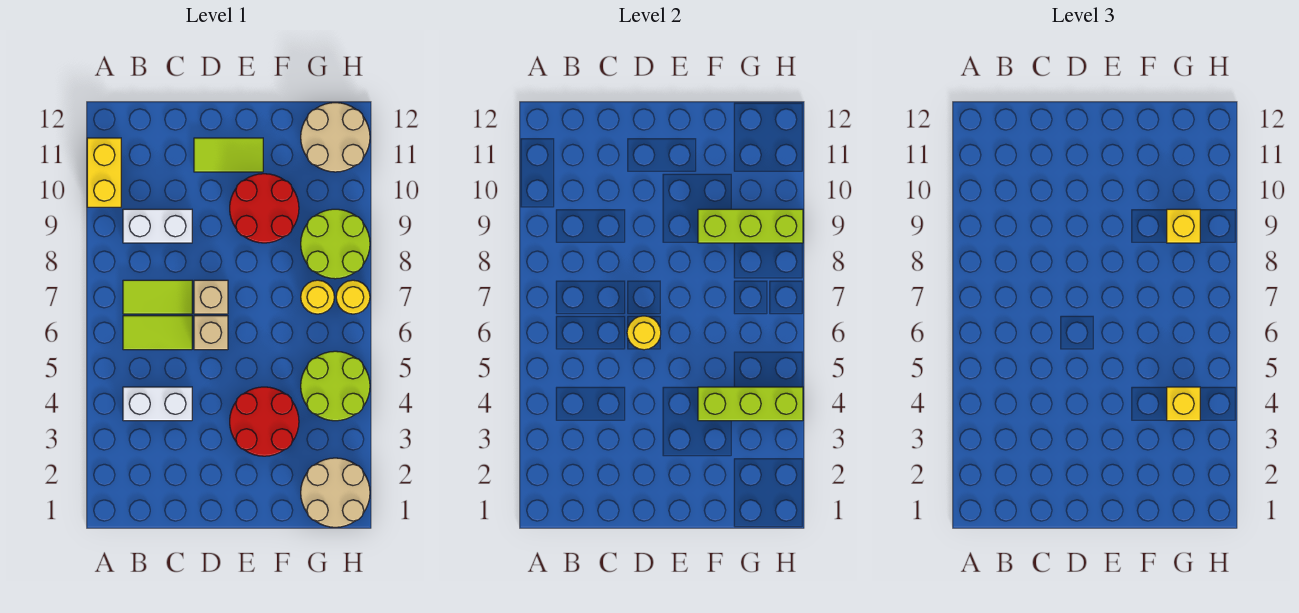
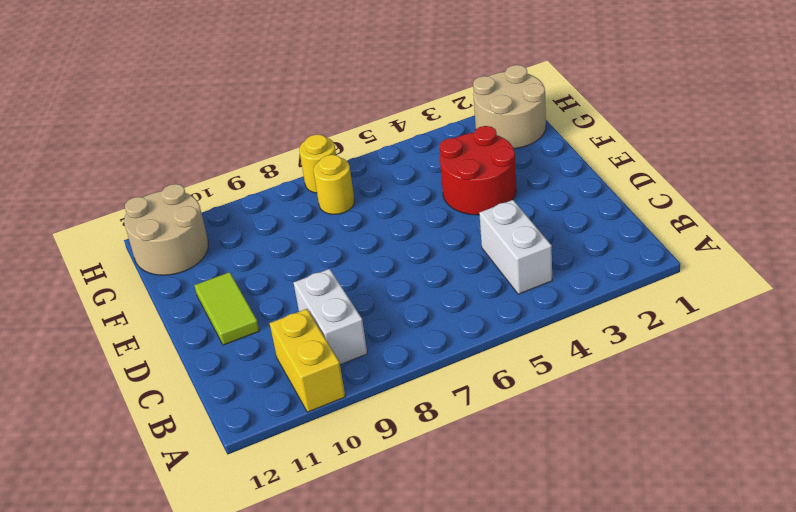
yellow 1x2 brick [270,309,345,412] -> yellow 1x2 brick turned to [87,138,121,207]
none -> lime 1x2 tile [123,316,192,350]
none -> lime 1x2 tile [123,280,192,314]
none -> tan 1x1 brick [194,316,228,350]

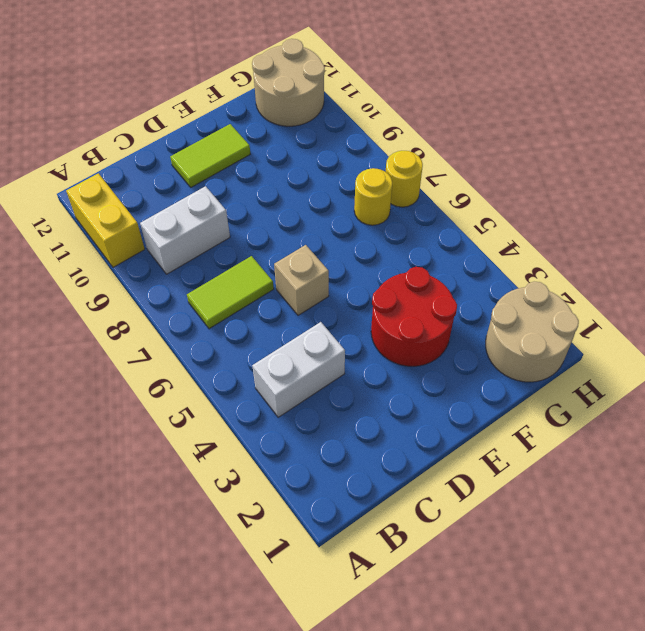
none -> lime 1x2 tile [123,316,192,350]
none -> tan 1x1 brick [194,280,228,314]
none -> red 2x2 round brick [230,174,299,243]

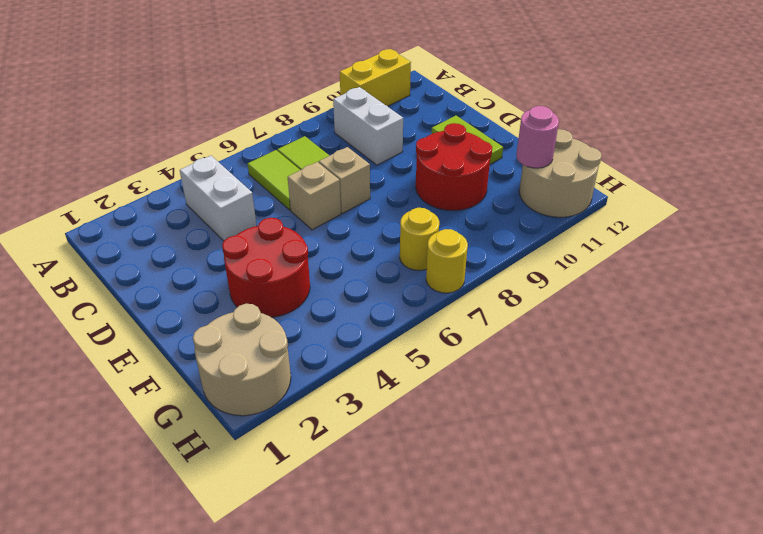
pink 1x1 round brick [516,106,559,168] -> none
none -> lime 2x2 round brick [301,351,370,421]
none -> lime 2x2 round brick [301,209,370,279]
none -> yellow 1x1 round brick [627,316,661,350]

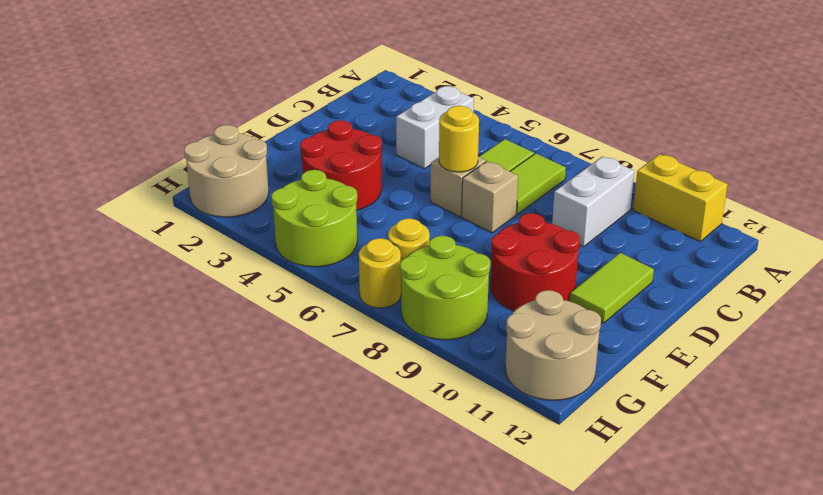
none -> lime 1x3 brick [698,387,803,421]
none -> lime 1x3 brick [698,209,803,243]
none -> yellow 1x1 brick [1167,387,1200,421]

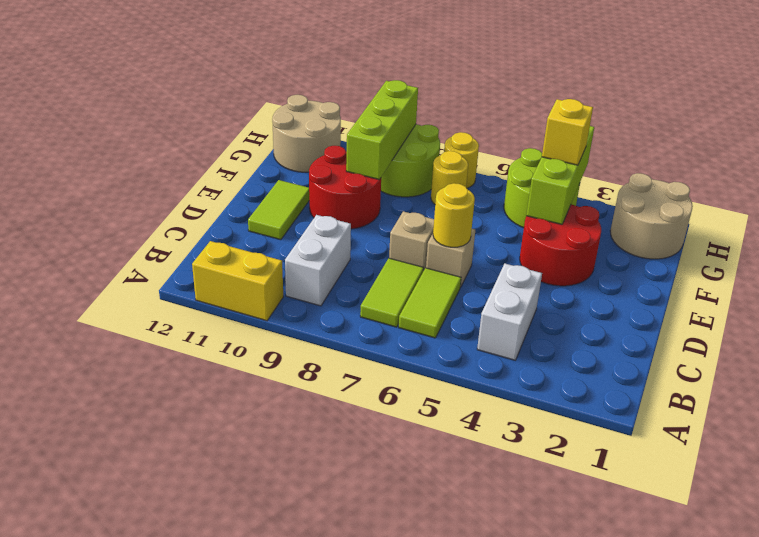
none -> yellow 1x1 brick [1167,209,1200,243]

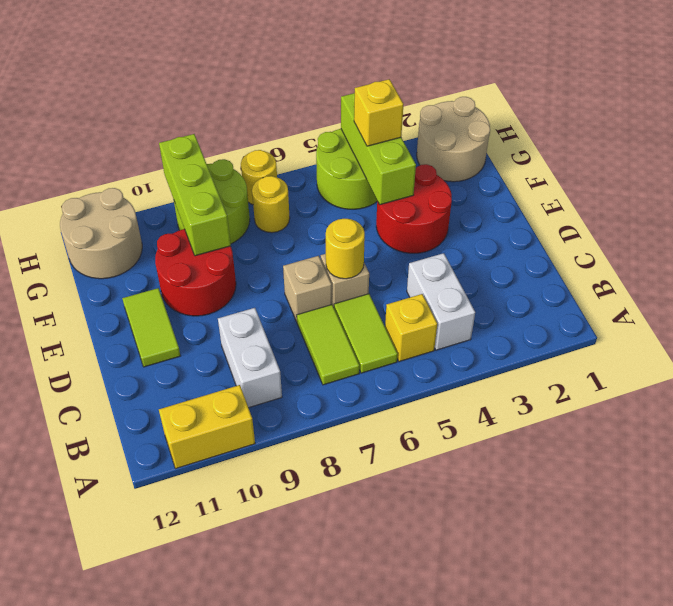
yellow 1x1 brick [385,294,437,362] -> yellow 1x1 brick moved to [1167,209,1200,243]

